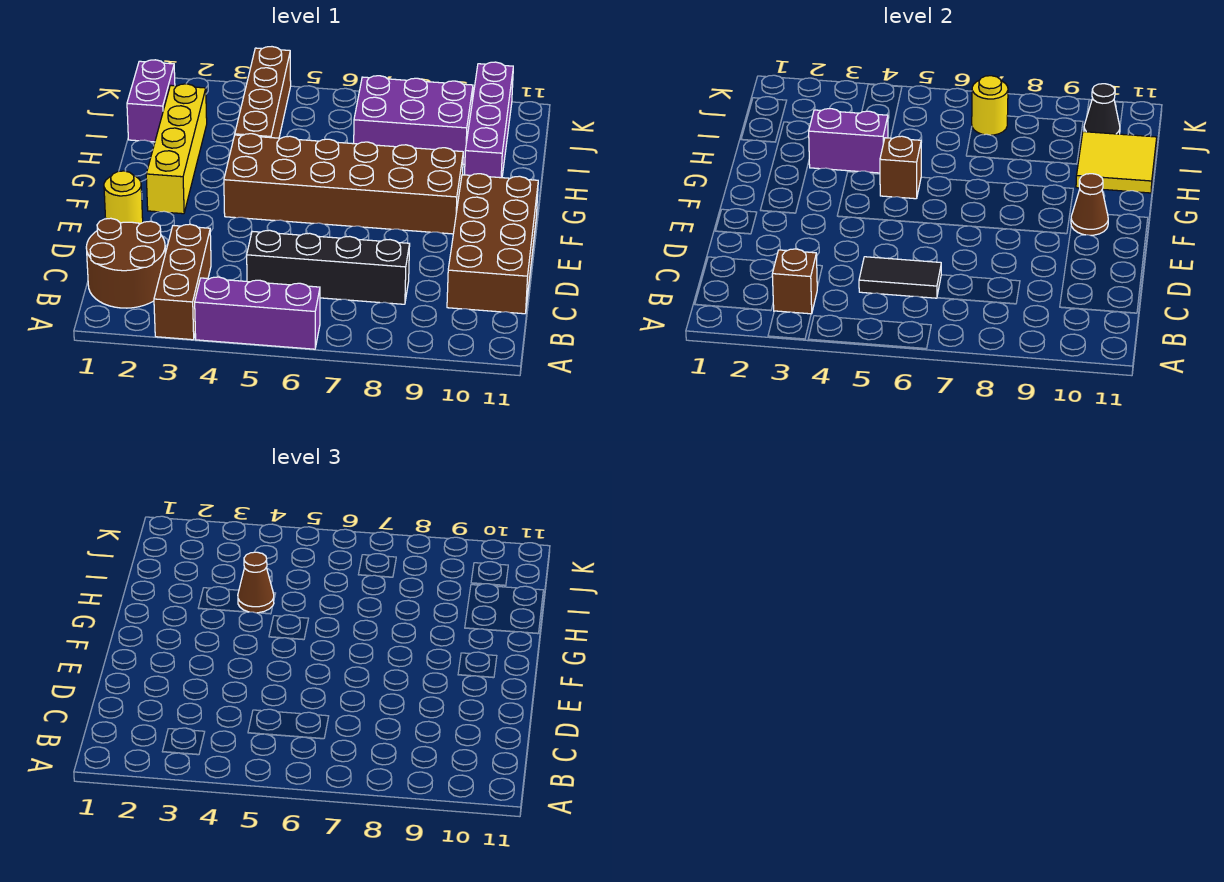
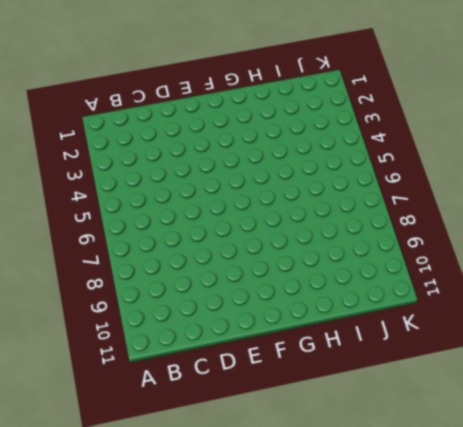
none -> brown 1x3 brick [154,224,211,340]
none -> purple 1x3 brick [195,277,320,349]
none -> brown 2x2 round brick [86,218,165,308]

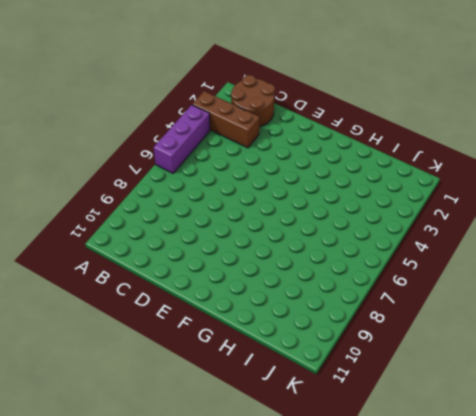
none -> black 1x4 brick [247,230,410,304]
none -> brown 2x4 brick [447,174,538,314]
none -> yellow 1x1 round brick [104,171,143,224]

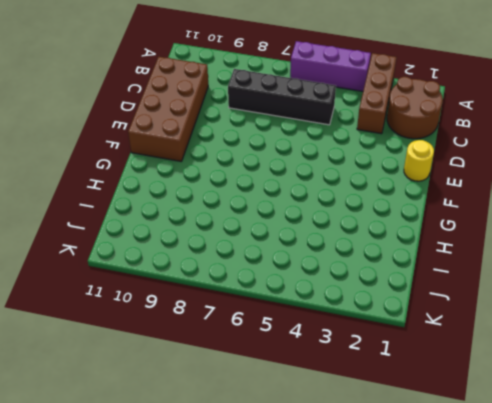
none -> yellow 1x4 brick [146,84,207,214]
none -> brown 2x6 brick [224,134,463,234]
none -> brown 1x4 brick [235,47,291,138]

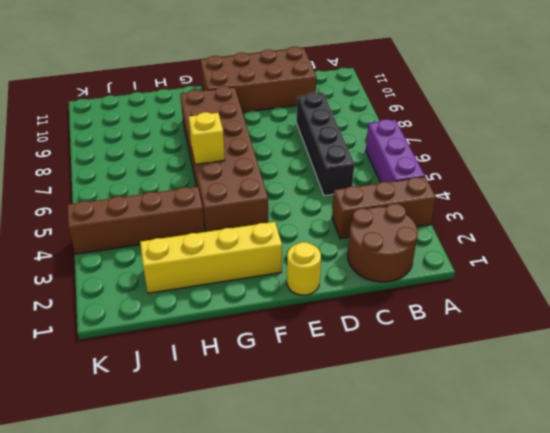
yellow 1x1 brick [189,112,225,164] -> none
none -> purple 1x4 brick [465,62,513,178]
none -> purple 1x2 brick [127,60,175,142]
none -> purple 2x3 brick [354,76,473,165]

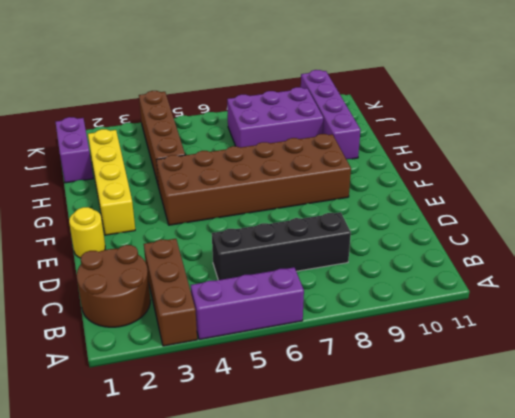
none -> brown 2x4 brick [447,174,538,314]
none -> brown 1x1 brick [772,249,817,314]
none -> black 1x2 tile [859,257,941,298]

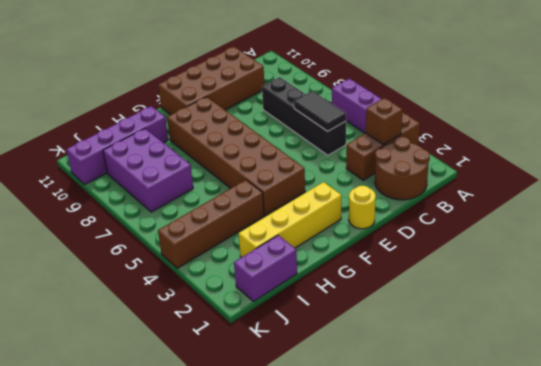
none -> brown 1x1 cone [1071,174,1108,235]
none -> brown 1x1 brick [880,136,921,199]
none -> purple 1x2 brick [809,109,888,173]

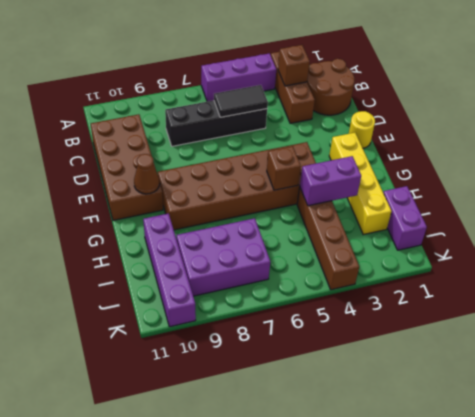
none -> yellow 2x2 tile [1076,132,1157,193]
none -> yellow 1x1 round brick [972,76,1008,135]
none -> black 1x1 cone [1084,84,1120,134]

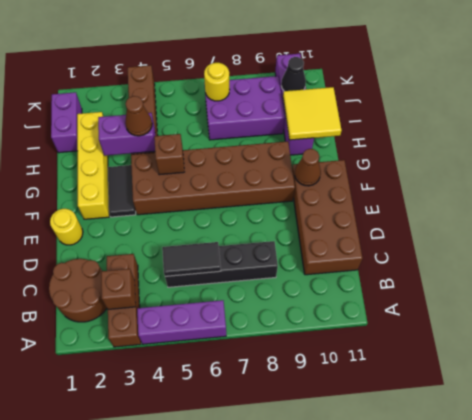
black 1x2 tile [108,165,136,217] -> none

